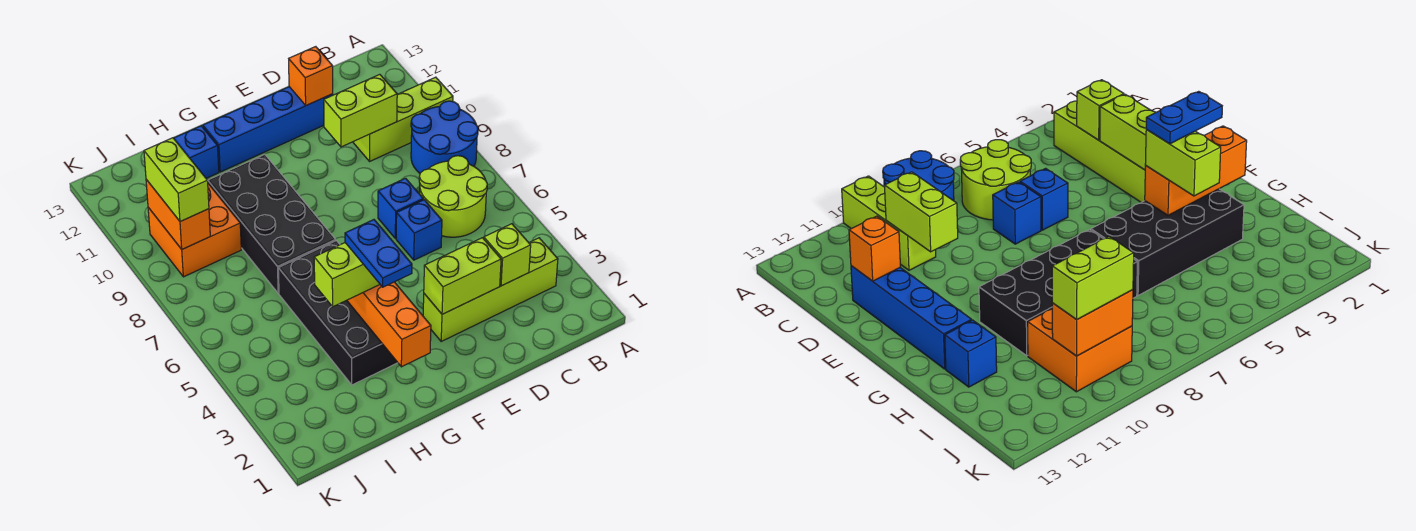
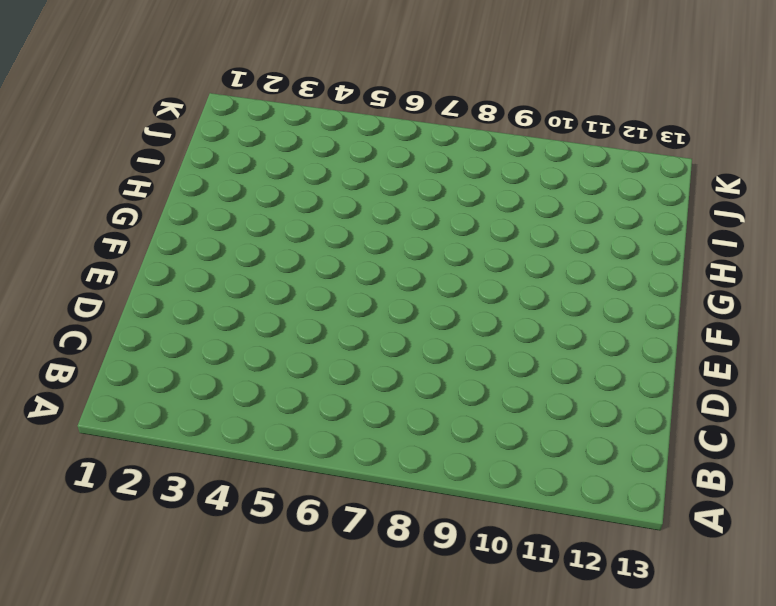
none -> blue 2x2 round brick [411,101,478,173]
none -> lime 1x3 brick [353,77,453,161]
none -> lime 1x4 brick [423,238,558,341]

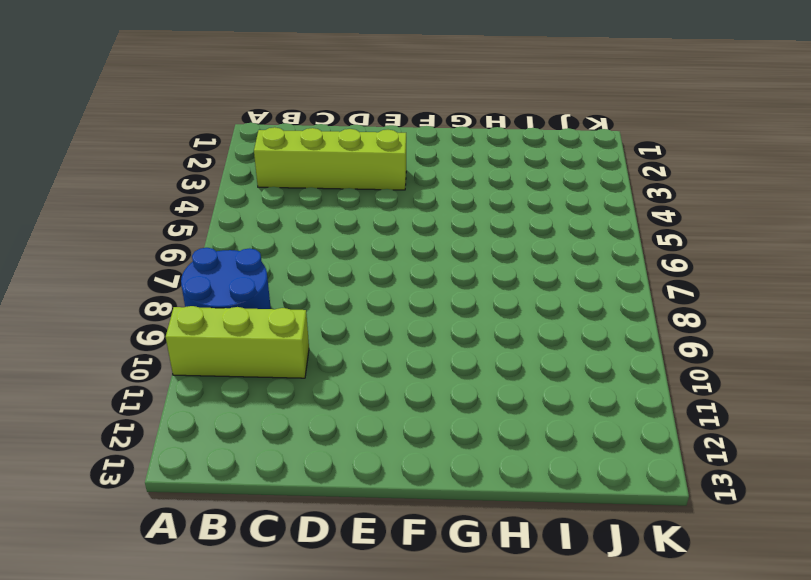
none -> lime 2x2 round brick [419,156,487,237]
none -> blue 1x1 brick [396,200,442,260]
none -> blue 1x1 brick [378,178,423,238]

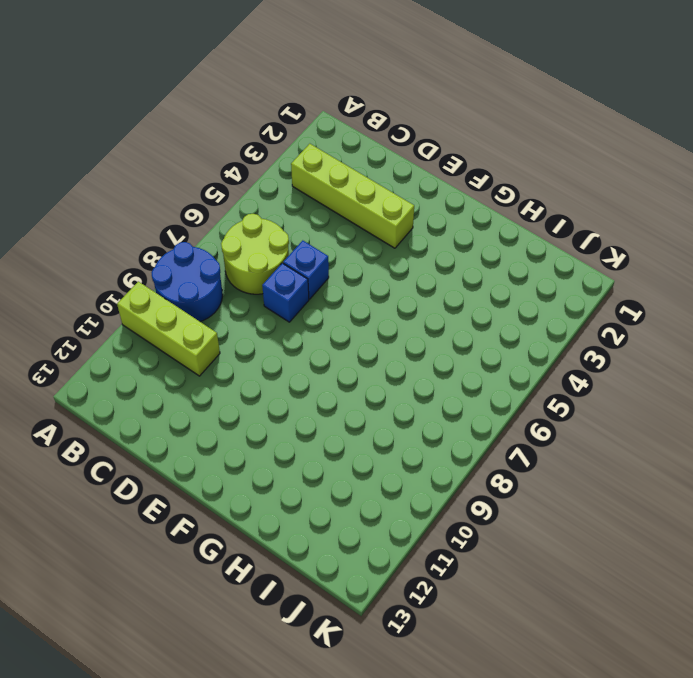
none -> blue 1x4 brick [203,87,333,172]
none -> black 2x4 brick [278,241,398,385]
none -> black 2x4 brick [208,155,336,293]

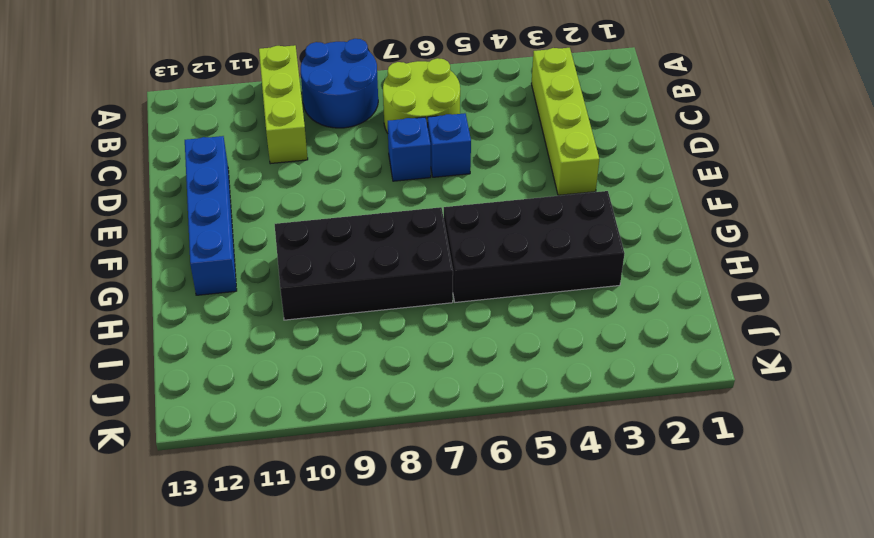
none -> blue 1x1 brick [174,126,219,178]
none -> orange 2x2 brick [148,184,241,277]
none -> lime 1x1 brick [484,224,531,286]

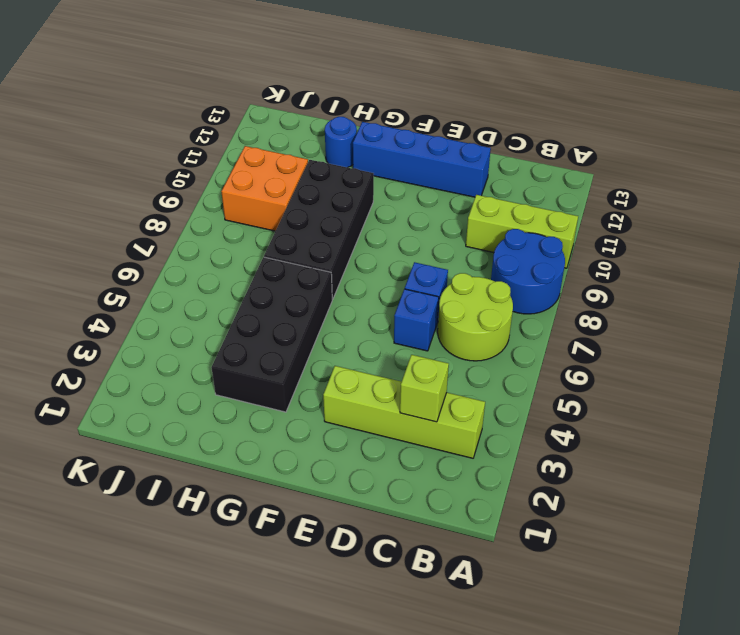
blue 1x1 round brick [325,117,357,168] -> blue 1x1 brick [174,126,219,178]
none -> lime 1x2 brick [324,74,397,147]
none -> lime 1x2 brick [424,238,501,314]
none -> orange 1x1 brick [289,47,333,105]

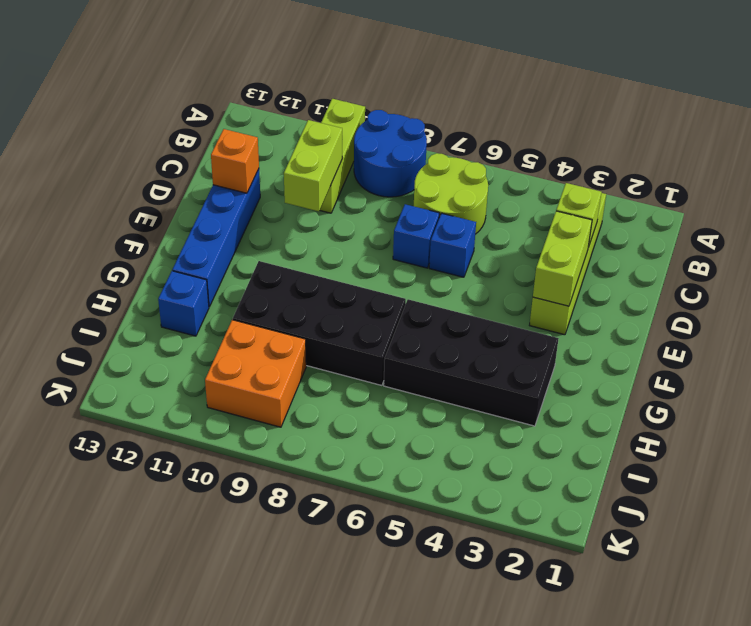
none -> orange 1x3 brick [347,282,431,367]
none -> orange 1x2 brick [146,179,210,249]
none -> lime 1x2 brick [314,243,380,307]

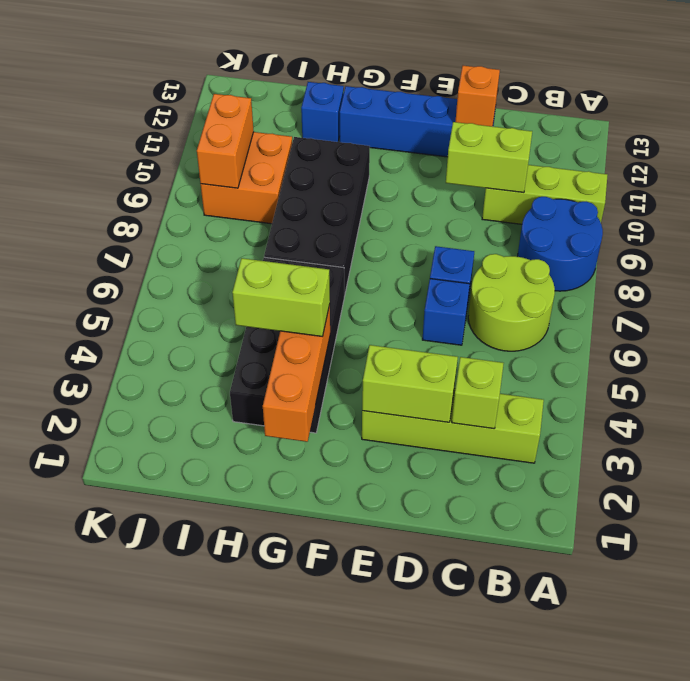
none -> lime 1x2 brick [144,138,209,222]
none -> blue 1x2 plate [345,220,412,287]

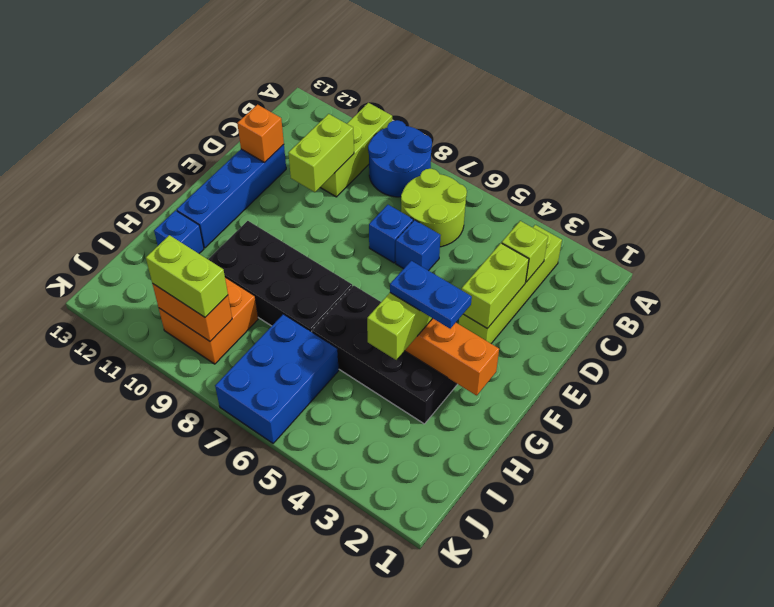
blue 2x3 brick [215,314,339,443] -> none

